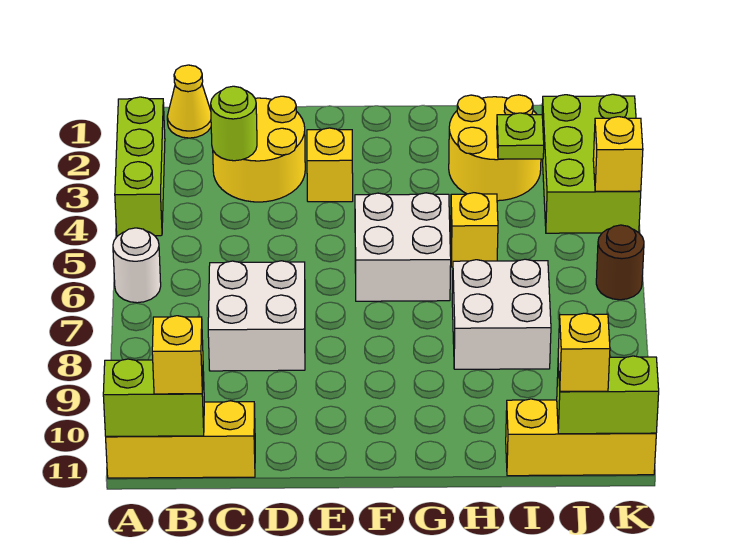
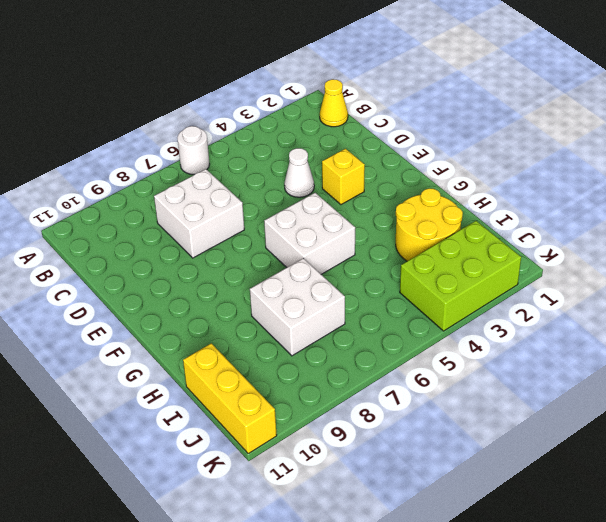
white 1x1 cone [284,148,314,197] -> none
none -> lime 1x3 brick [115,97,165,236]
none -> yellow 1x3 brick [106,401,255,478]
none -> yellow 2x2 round brick [213,96,305,202]

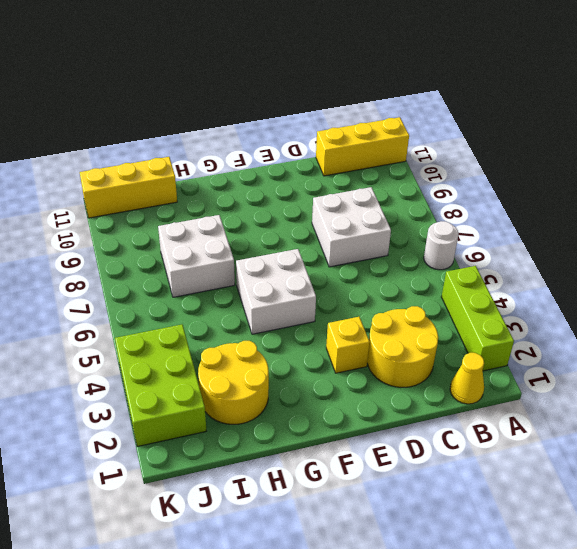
none -> yellow 1x1 brick [451,193,498,267]
none -> brown 1x1 round brick [596,225,644,300]
none -> lime 1x2 brick [103,359,204,436]

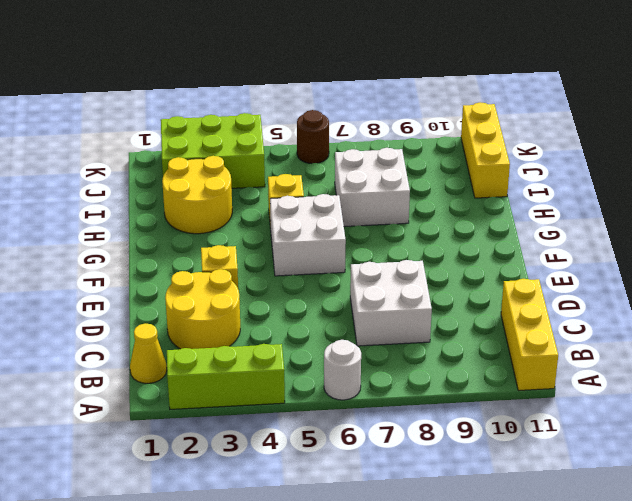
none -> lime 1x2 brick [103,359,204,436]
none -> lime 1x1 round brick [211,86,257,161]
none -> lime 1x1 plate [497,113,544,159]

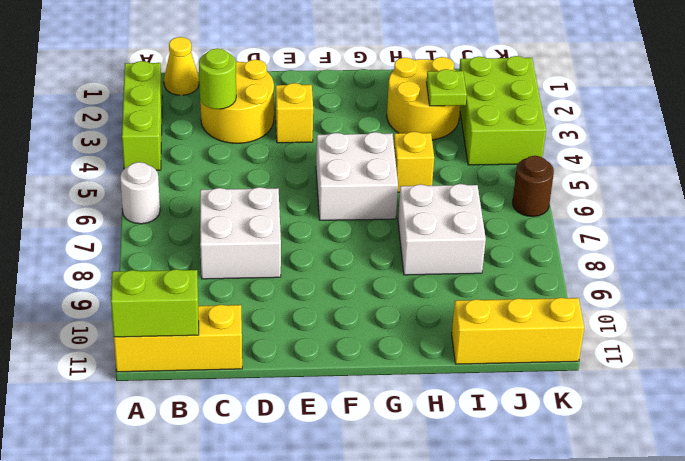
none -> lime 1x2 brick [557,356,659,434]
none -> yellow 1x1 brick [593,117,643,191]
none -> yellow 1x1 brick [152,316,203,394]

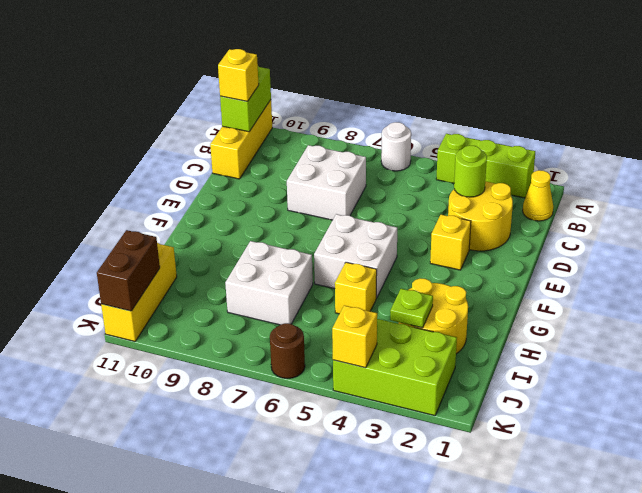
brown 1x2 brick [97,230,160,311] -> lime 1x2 brick [557,356,659,434]
none -> yellow 1x1 brick [558,313,610,391]

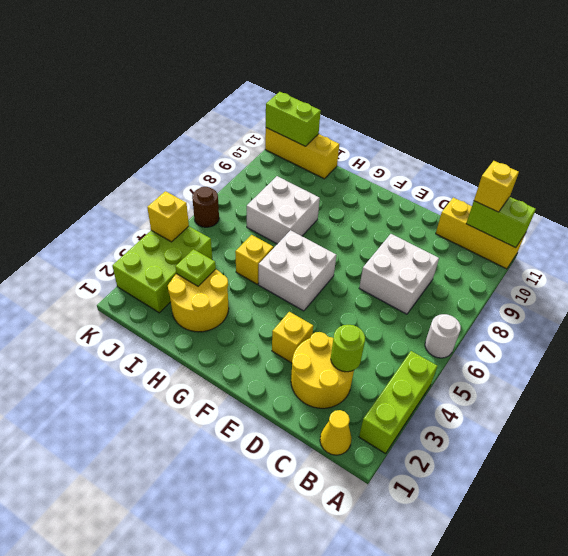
none -> yellow 1x1 brick [558,313,610,391]

